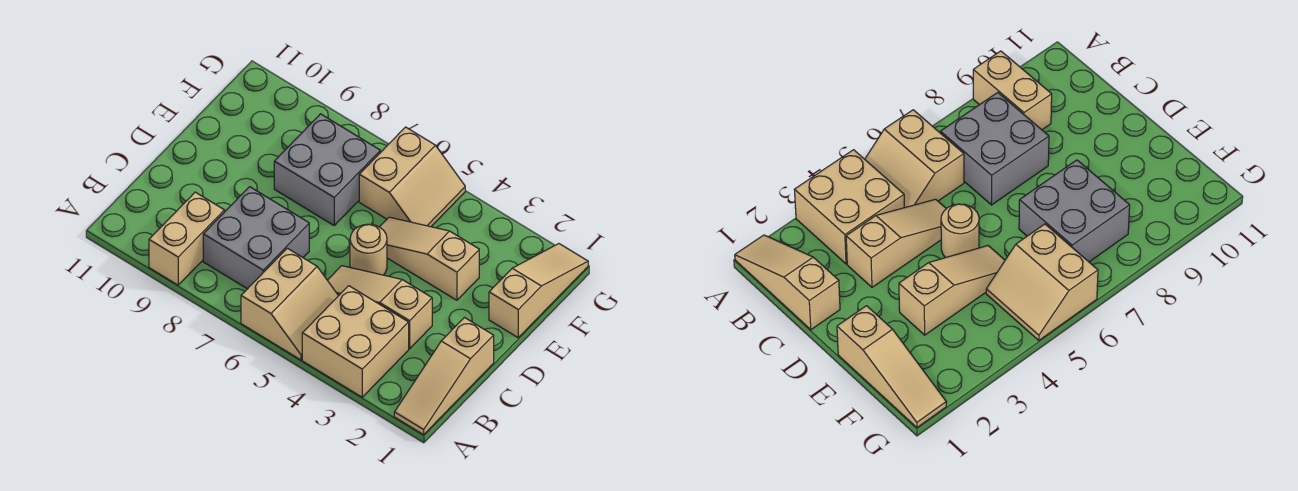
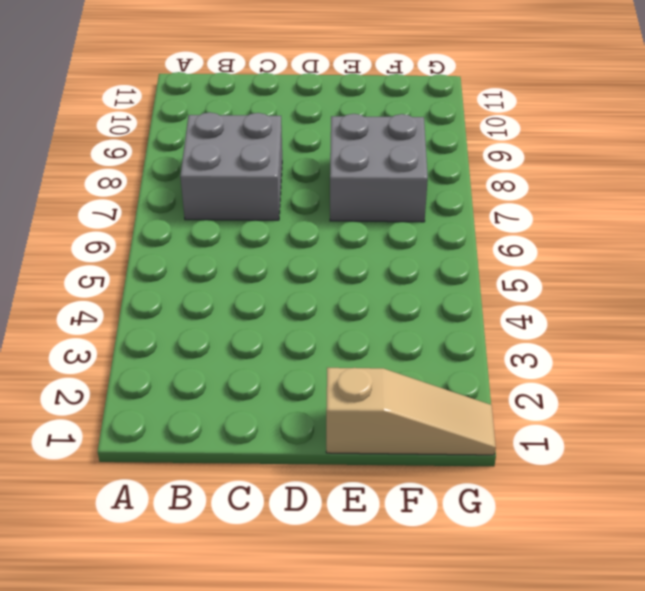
none -> tan 1x3 slope [394,318,494,435]
none -> tan 2x2 brick [302,286,409,397]

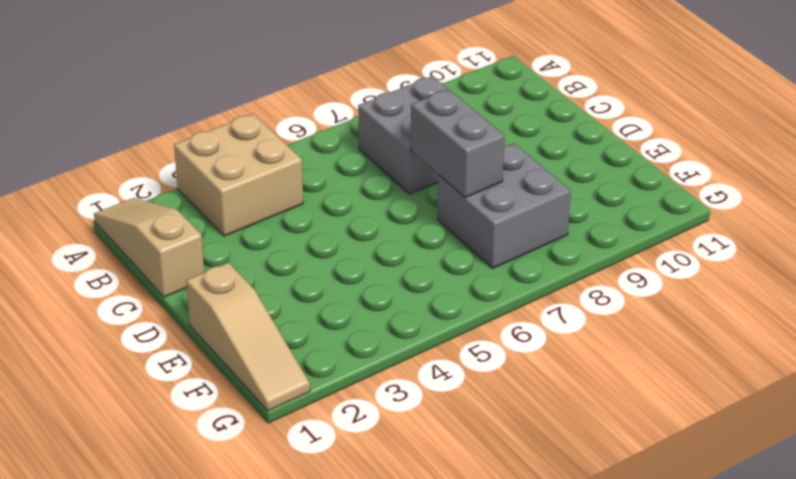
grey 1x2 brick [411,89,504,198] -> none
none -> tan 2x2 slope [241,248,338,360]
none -> tan 1x2 brick [149,192,224,285]

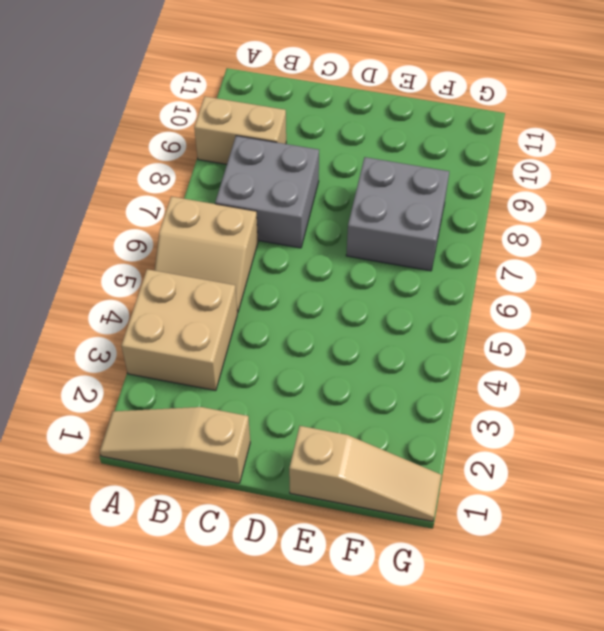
none -> tan 1x3 slope [327,266,432,349]
none -> tan 1x1 round brick [350,224,387,275]

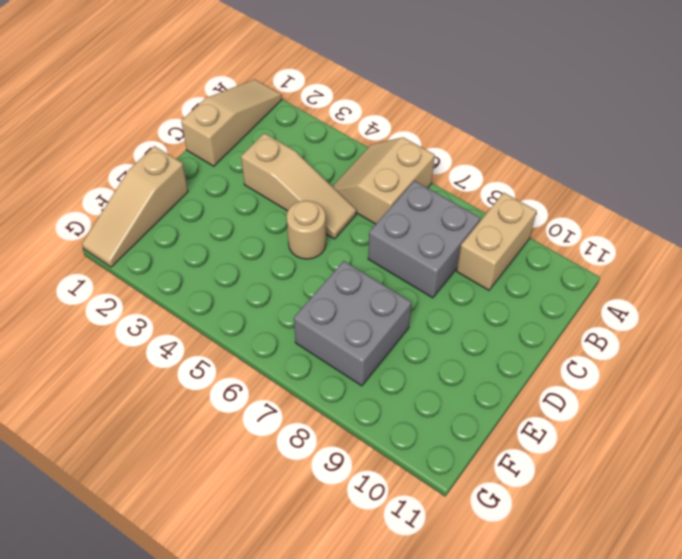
none -> tan 2x2 brick [302,286,409,397]
none -> tan 1x3 slope [380,217,479,300]

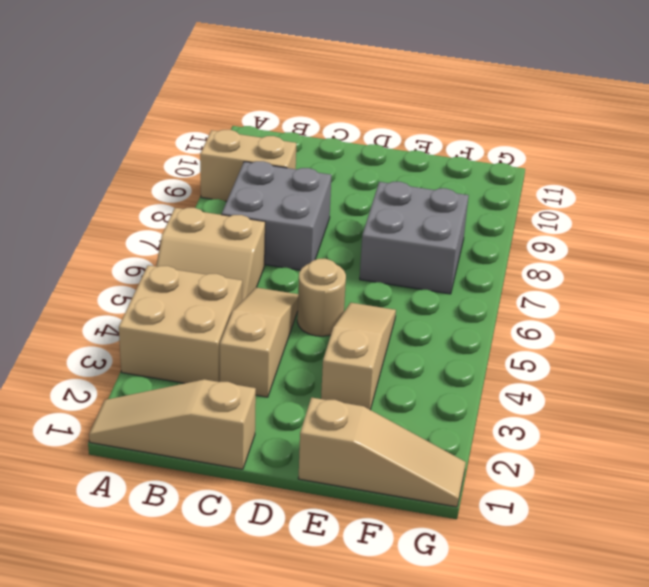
none -> tan 2x2 slope [359,127,465,227]

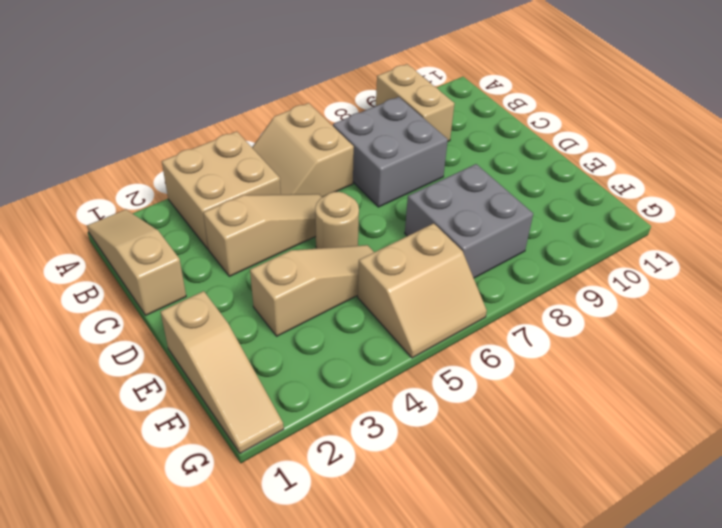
tan 2x2 slope [358,223,487,358] -> tan 2x2 slope turned to [359,127,465,227]

